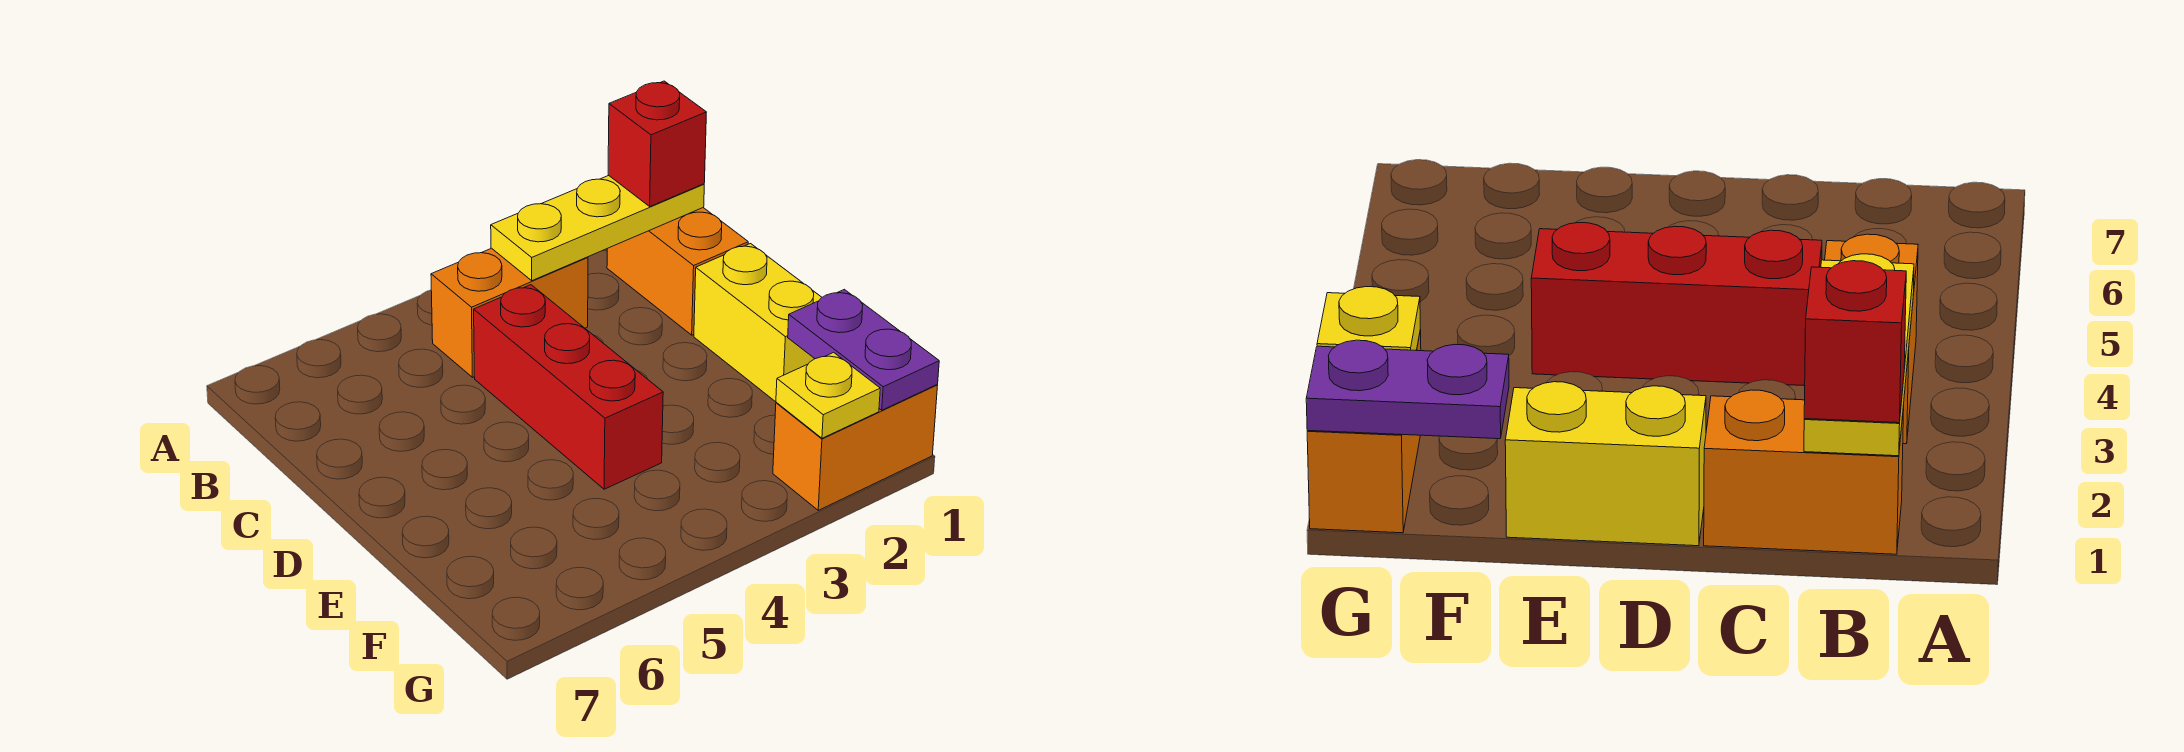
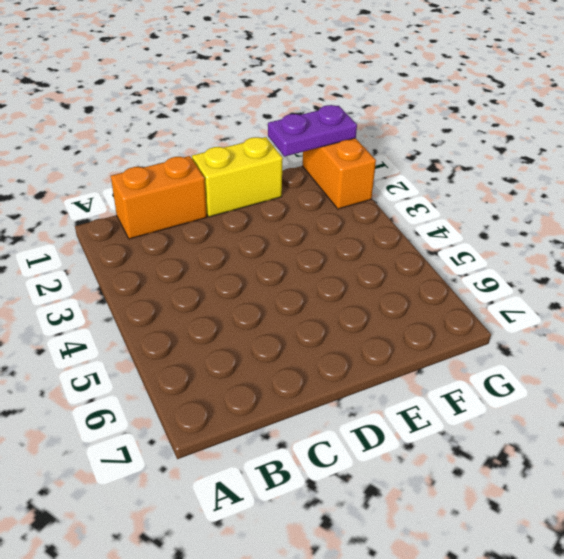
none -> orange 1x2 brick [431,248,588,377]
none -> red 1x3 brick [474,285,663,489]

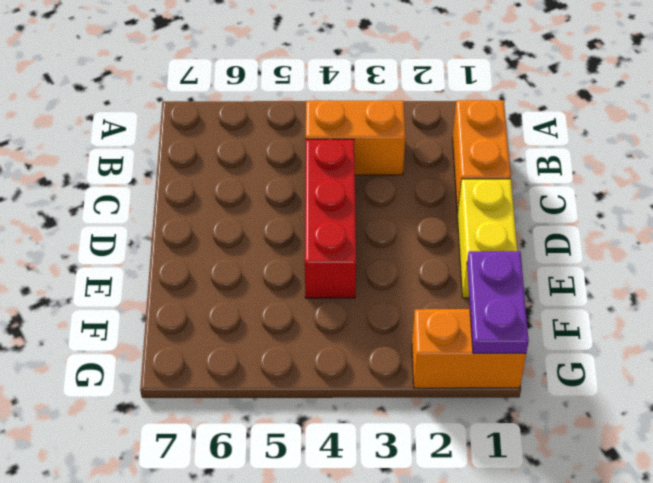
none -> yellow 1x3 plate [491,175,704,281]
none -> yellow 1x1 plate [776,352,880,438]

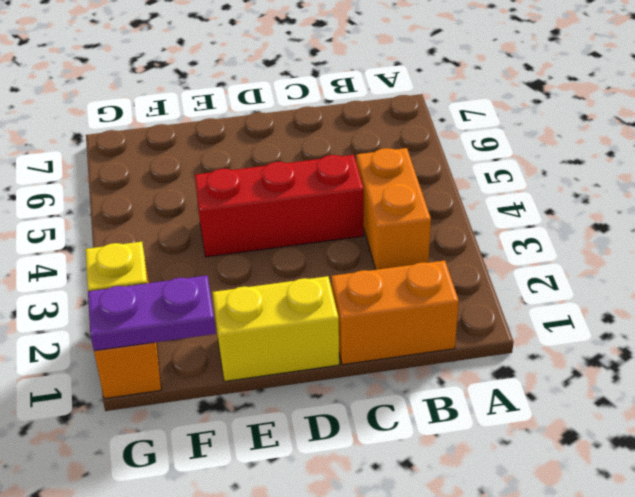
none -> yellow 1x3 plate [491,175,704,281]
none -> red 1x1 brick [608,81,706,206]

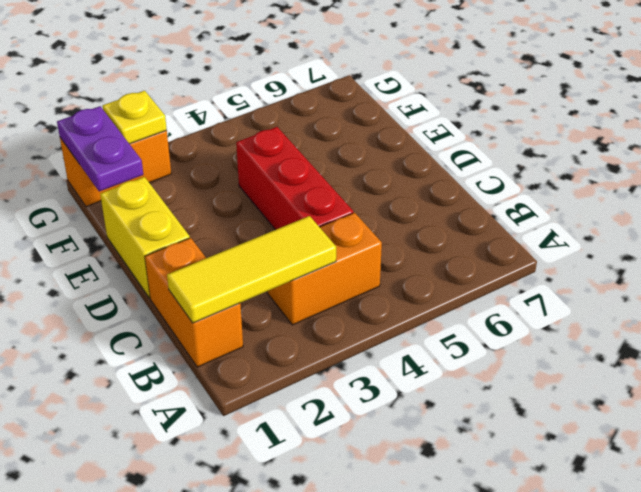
yellow 1x3 tile [167,216,336,323] -> yellow 1x3 plate [491,175,704,281]
none -> red 1x1 brick [608,81,706,206]

